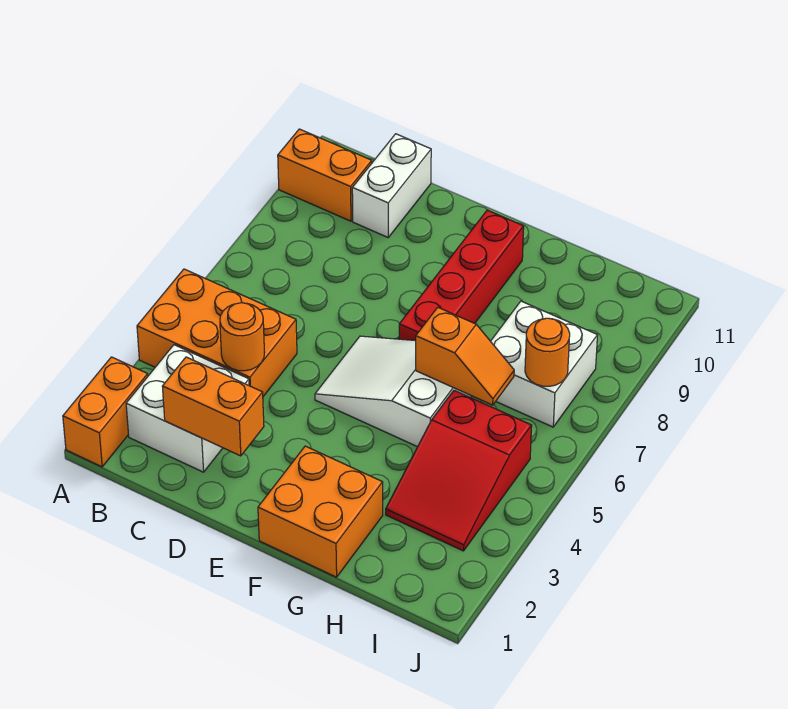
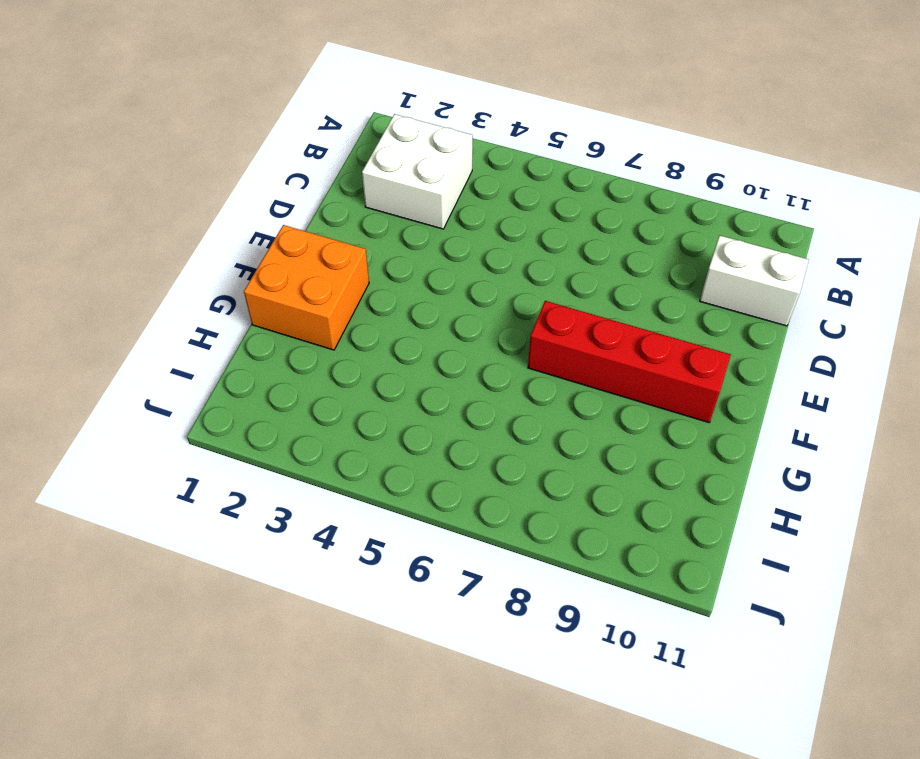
none -> orange 1x2 brick [63,357,148,467]
none -> orange 2x3 brick [137,269,297,396]
none -> orange 1x2 brick [278,129,372,221]

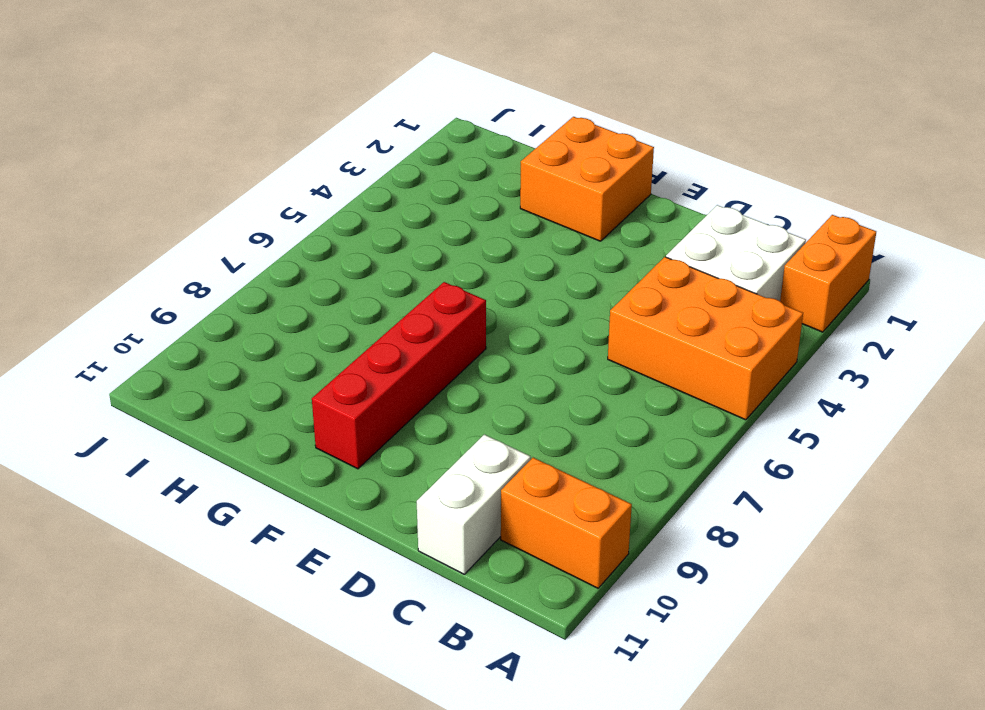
none -> white 2x3 slope [315,336,472,447]
none -> red 2x3 slope [386,390,532,551]
none -> white 2x2 brick [491,301,597,427]

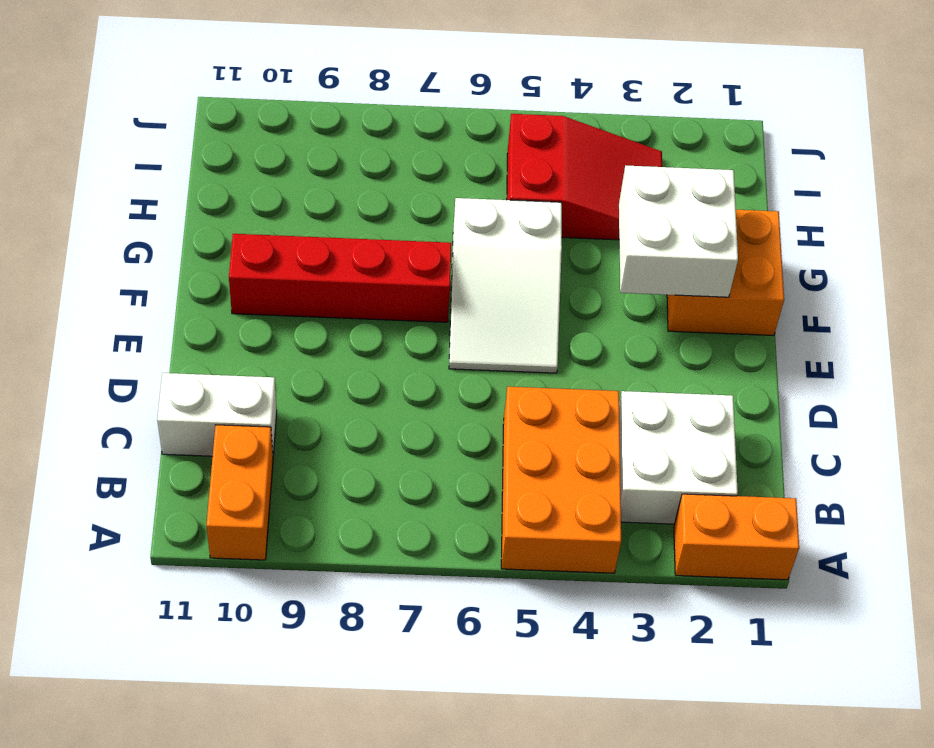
white 2x2 brick [619,165,738,297] -> white 2x2 brick moved to [491,301,597,427]
none -> orange 1x2 brick [162,357,264,456]
none -> orange 1x1 round brick [220,302,265,371]
none -> orange 1x2 slope [416,307,514,405]

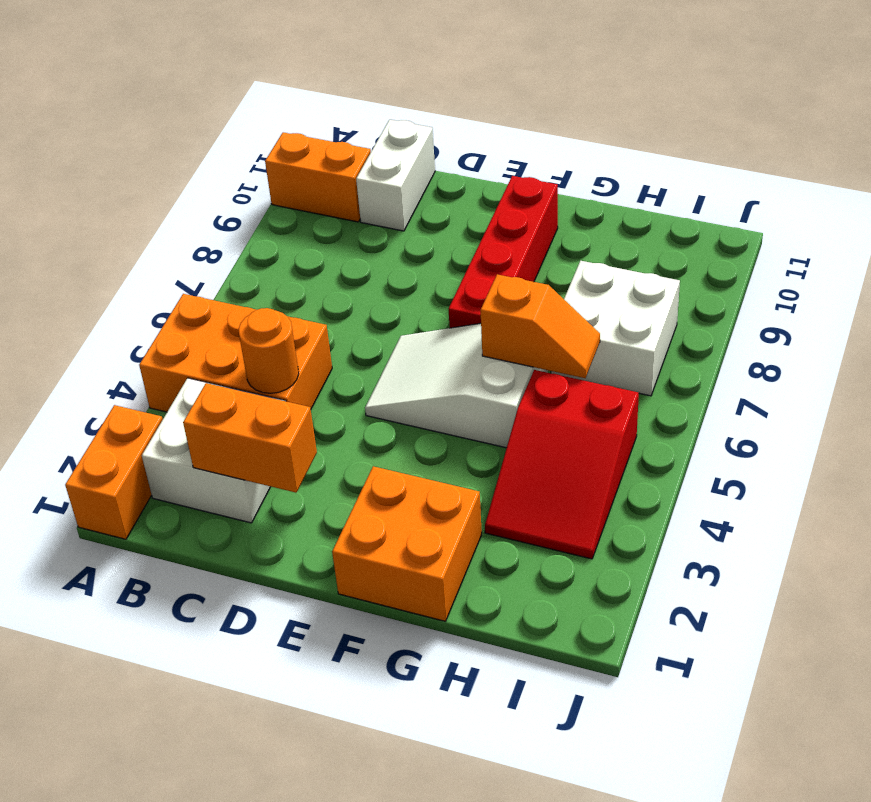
none -> orange 1x1 round brick [525,318,570,386]

